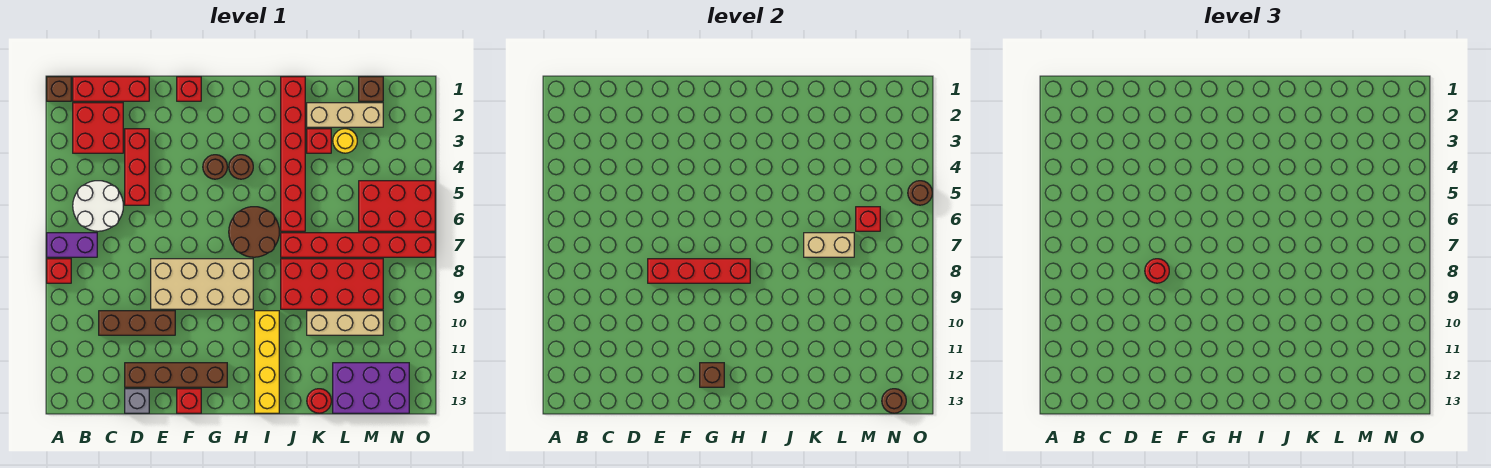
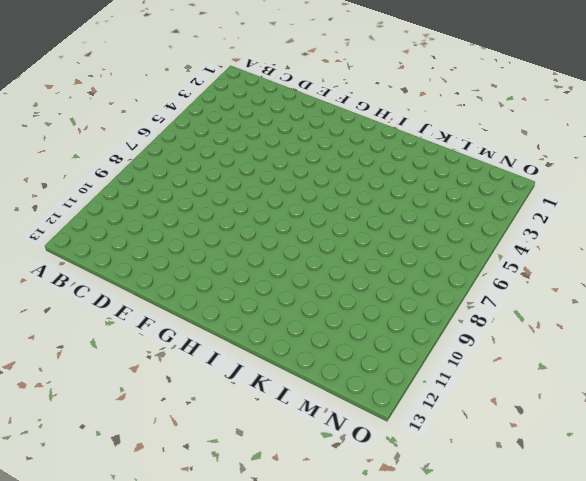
none -> brown 1x1 brick [47,77,71,101]
none -> purple 1x2 brick [47,233,97,257]
none -> red 1x1 brick [47,259,71,283]
none -> red 1x3 brick [73,77,149,101]

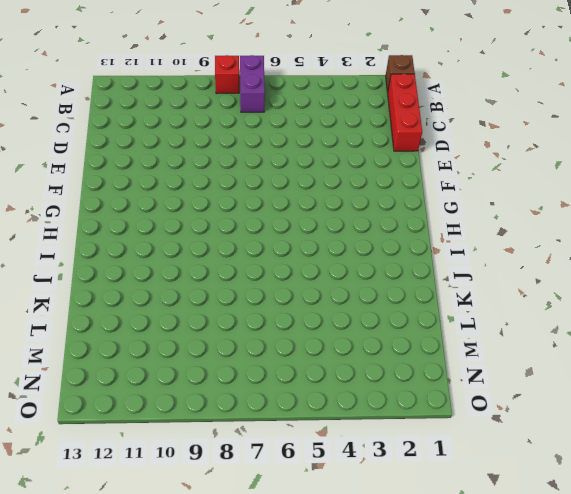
none -> red 2x2 brick [73,103,123,153]
none -> white 2x2 round brick [73,181,123,231]
none -> brown 1x3 brick [99,311,175,335]
none -> red 1x3 brick [125,129,149,205]

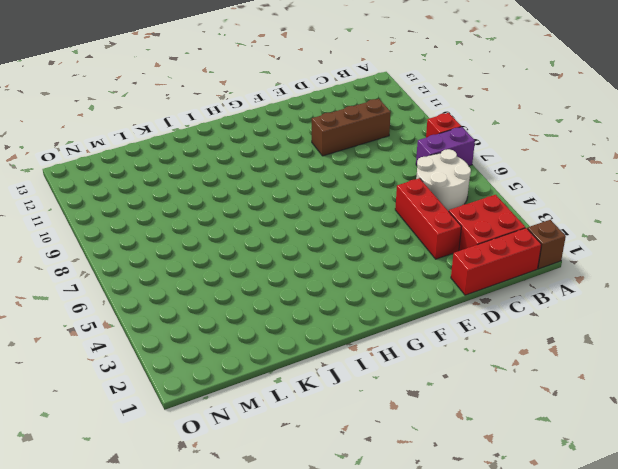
none -> brown 1x4 brick [125,363,227,387]
none -> grey 1x1 brick [125,389,149,413]
none -> tan 2x4 brick [151,259,253,309]
none -> red 1x1 brick [177,77,201,101]

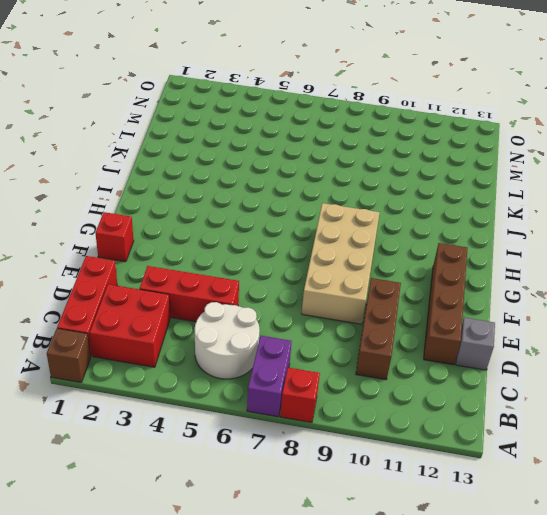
none -> red 1x1 brick [177,389,201,413]
none -> brown 1x1 round brick [203,155,227,179]
none -> brown 1x1 round brick [229,155,253,179]
none -> brown 2x2 round brick [229,207,279,257]

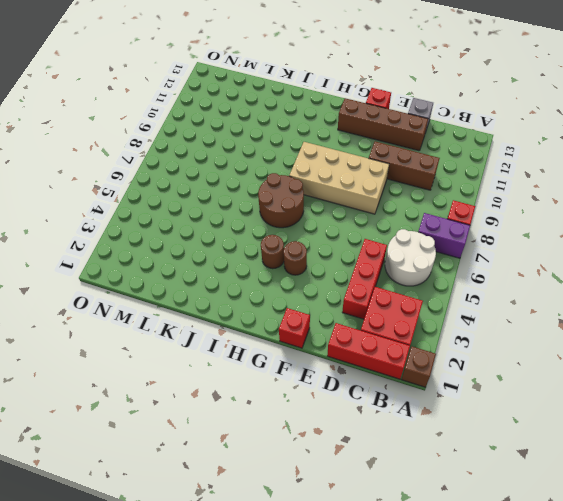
none -> yellow 1x4 brick [255,311,279,413]
none -> red 1x6 brick [281,77,305,231]
none -> red 1x6 brick [281,233,435,257]
none -> red 2x4 brick [281,259,383,309]

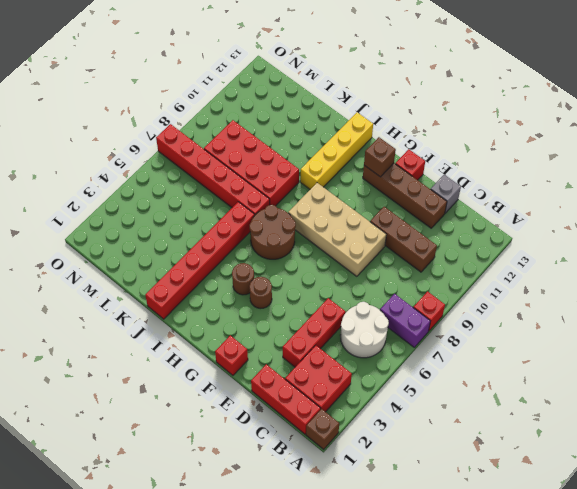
none -> tan 1x3 brick [307,103,383,127]
none -> red 1x1 brick [307,129,331,153]
none -> tan 1x3 brick [307,311,383,335]
none -> red 1x1 round brick [307,389,331,413]

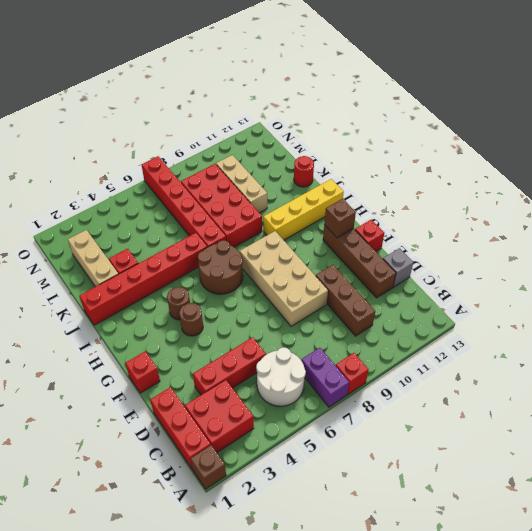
none -> yellow 1x1 round brick [333,129,357,153]
none -> purple 2x3 brick [333,363,409,413]
none -> brown 1x1 brick [359,77,383,101]
none -> red 2x3 brick [359,181,435,231]

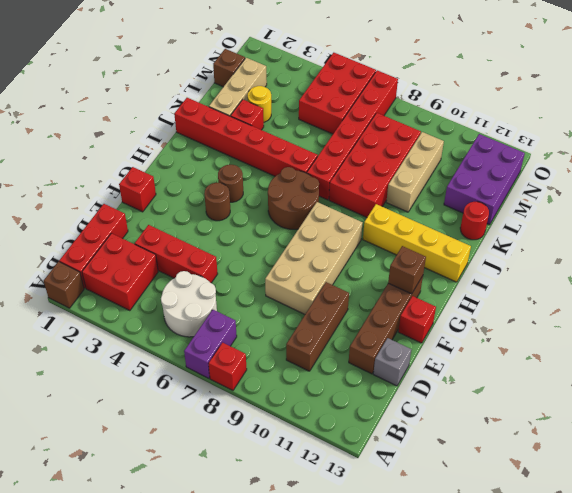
none -> red 1x4 brick [648,259,750,283]
none -> tan 1x2 brick [804,233,854,257]
none -> red 1x1 brick [856,207,880,231]
none -> brown 1x1 round brick [882,389,906,413]

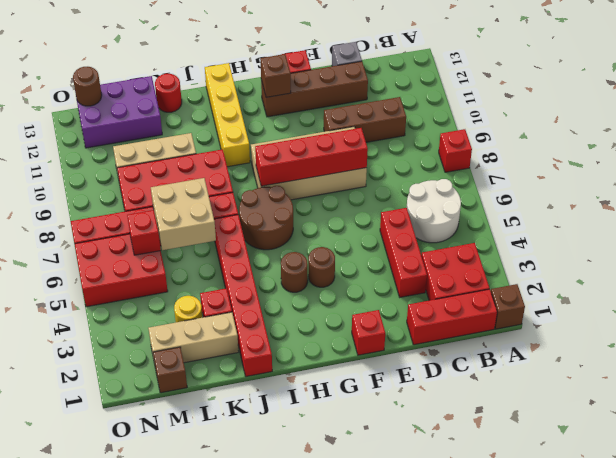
tan 2x2 brick [151,178,216,250] -> tan 1x2 brick [804,233,854,257]
none -> purple 1x2 brick [47,233,97,257]
none -> brown 1x1 round brick [908,181,932,205]
none -> red 1x1 round brick [1145,259,1169,283]

